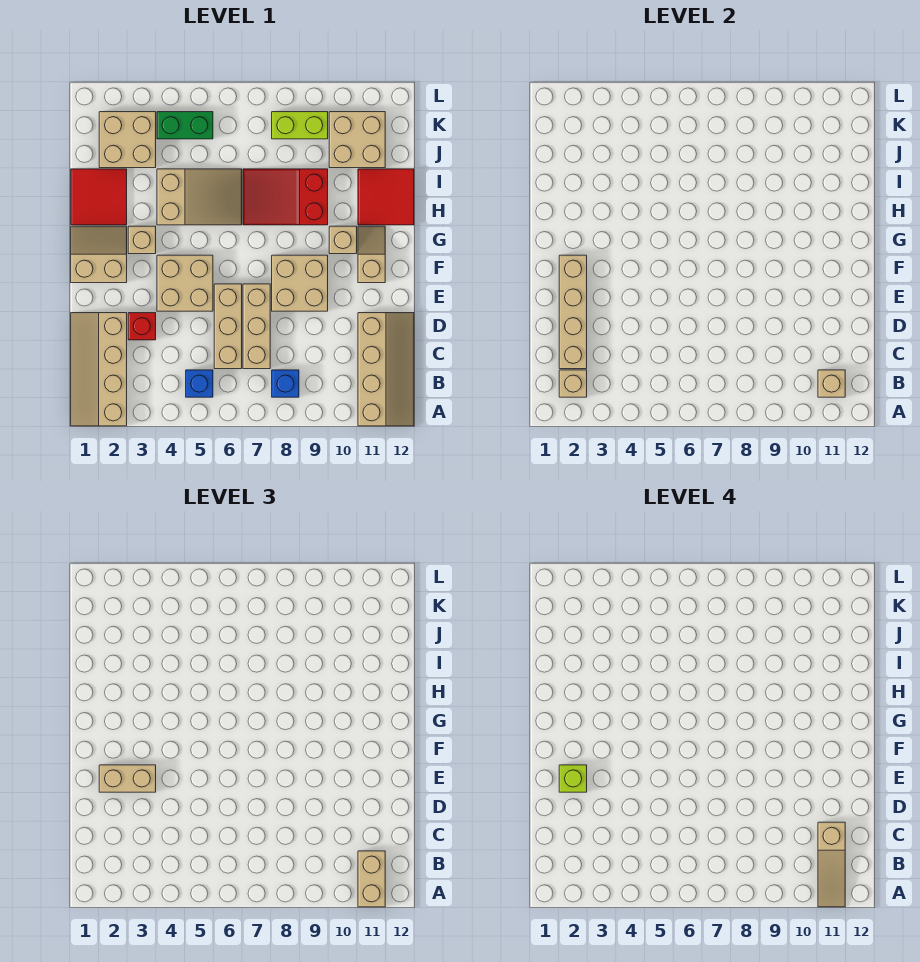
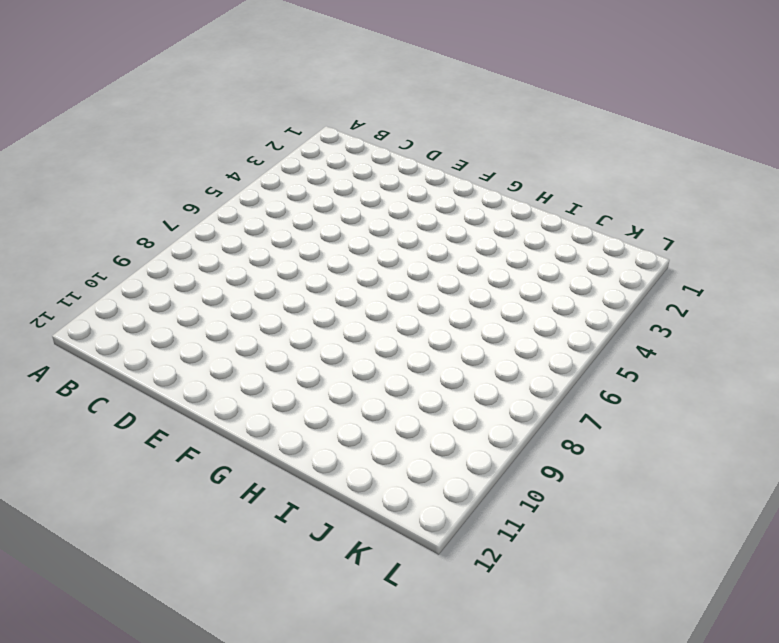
none -> tan 2x4 slope [71,313,127,426]
none -> tan 2x4 slope [358,313,414,426]
none -> blue 1x1 brick [186,370,213,397]

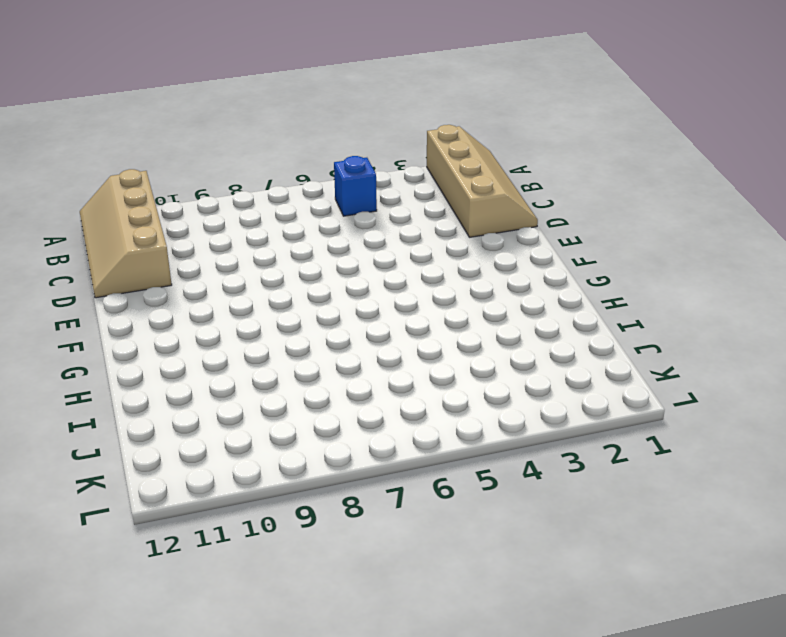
none -> blue 1x1 brick [272,370,299,397]
none -> tan 1x3 brick [214,284,242,369]
none -> tan 1x3 brick [243,284,270,369]

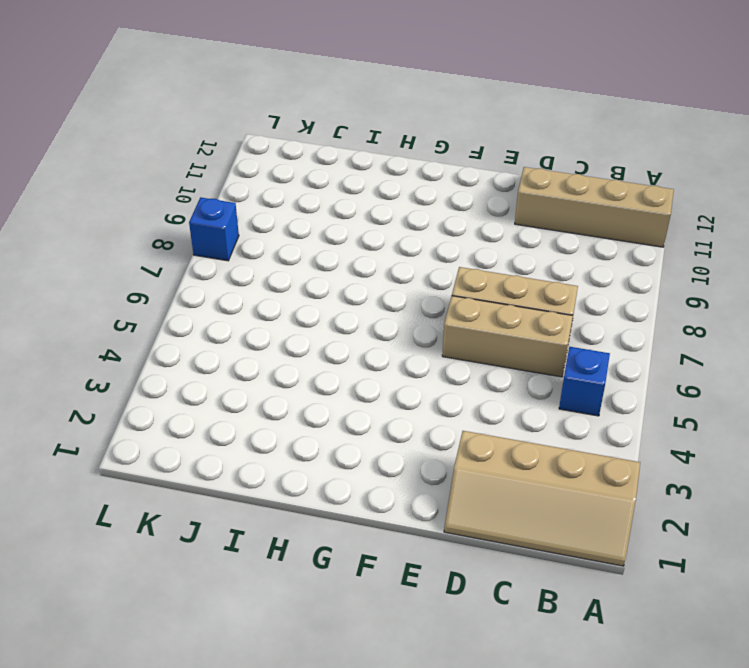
blue 1x1 brick [189,197,239,261] -> blue 1x1 brick moved to [272,370,299,397]
none -> red 1x1 brick [128,313,156,340]
none -> tan 2x2 brick [157,255,213,311]
none -> tan 2x2 brick [272,255,328,311]

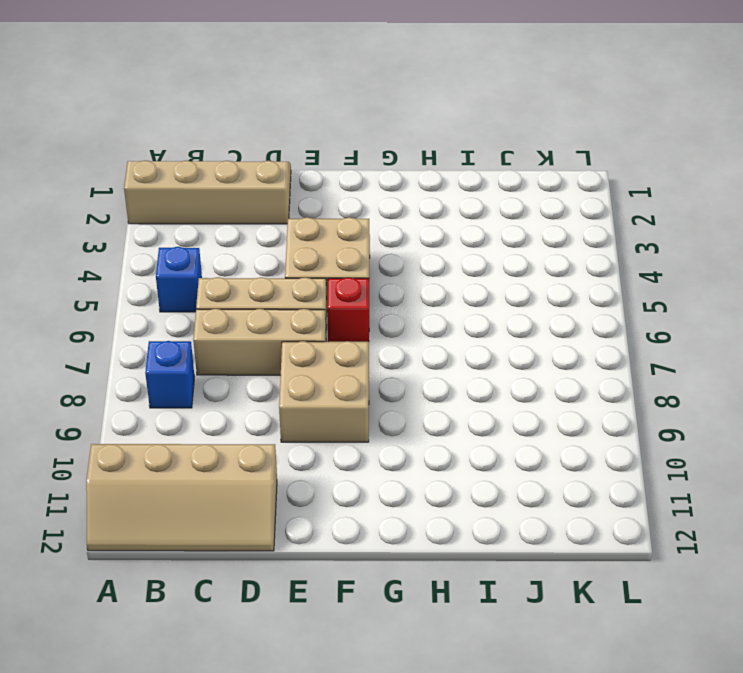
red 1x1 brick [327,277,369,342] -> red 1x1 brick moved to [128,313,156,340]
none -> tan 2x2 slope [71,226,127,283]
none -> tan 1x2 slope [358,226,385,283]
none -> tan 1x1 brick [128,226,156,254]

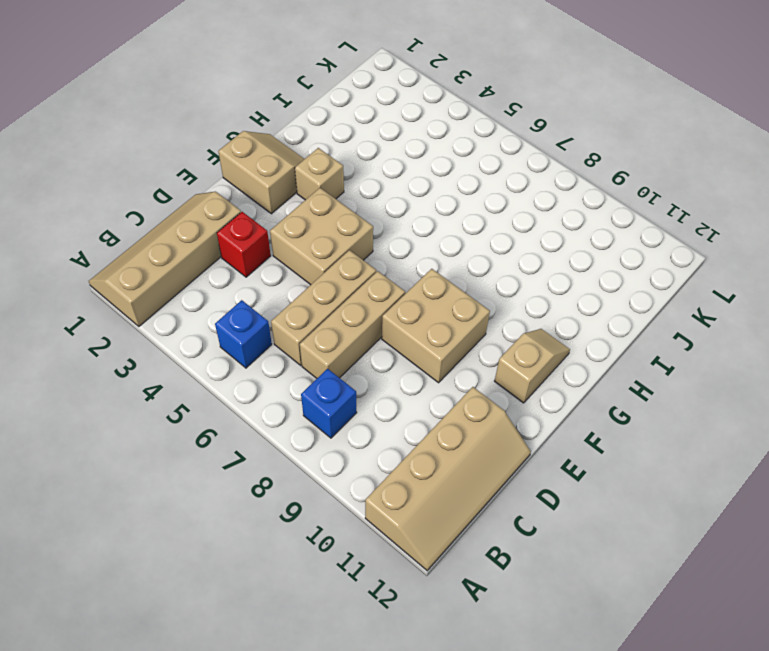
none -> tan 1x1 brick [329,226,357,254]
none -> red 2x2 tile [71,169,127,225]
none -> tan 2x3 slope [157,169,242,225]

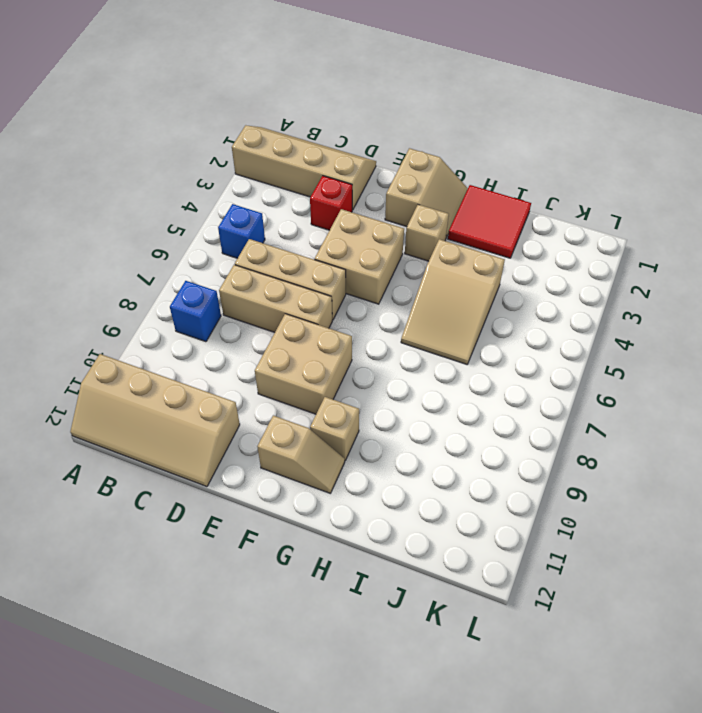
none -> red 2x3 slope [243,169,328,225]
none -> red 2x2 tile [358,169,414,225]
none -> tan 2x2 brick [99,112,156,168]

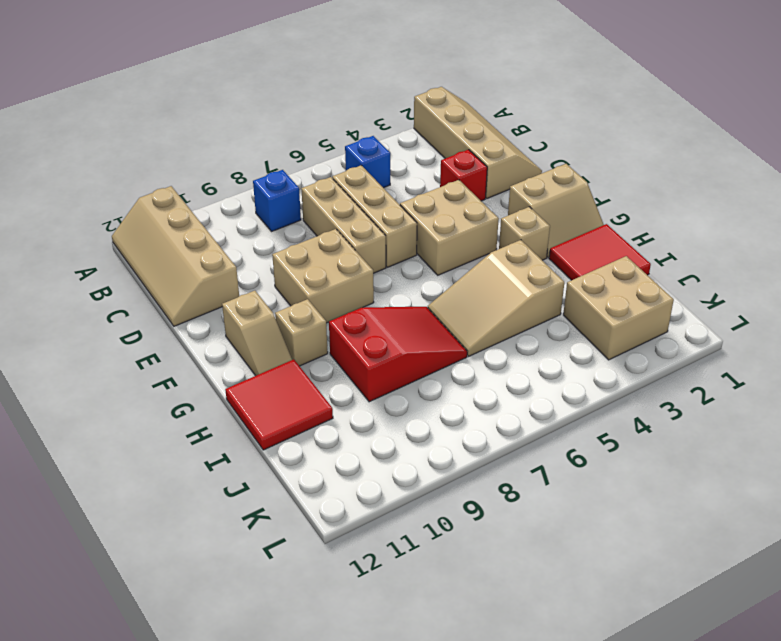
none -> tan 2x2 brick [329,112,385,168]
none -> green 1x2 brick [157,112,213,139]
none -> lime 1x2 brick [272,112,328,139]

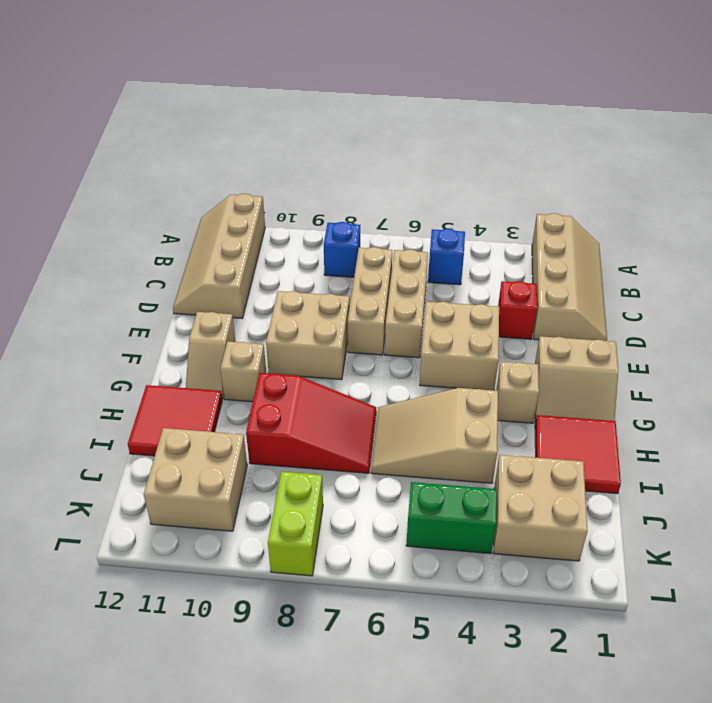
lime 1x2 brick [268,471,323,576] -> lime 1x2 brick turned to [272,112,328,139]
none -> tan 1x1 brick [559,370,587,397]
none -> tan 1x1 brick [818,370,845,397]
none -> tan 1x4 brick [559,255,587,369]

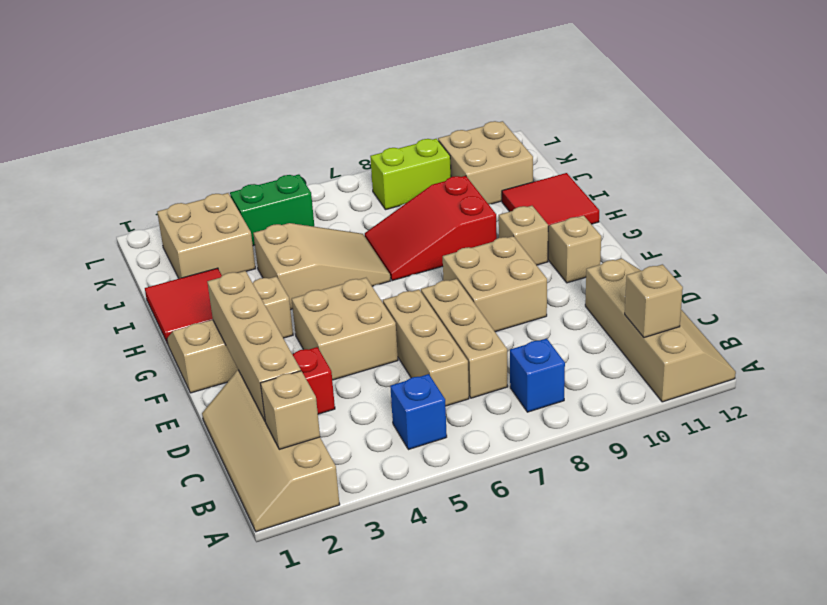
none -> tan 1x2 brick [358,851,385,907]
none -> tan 1x2 brick [99,765,156,792]
none -> tan 1x3 slope [818,822,845,907]

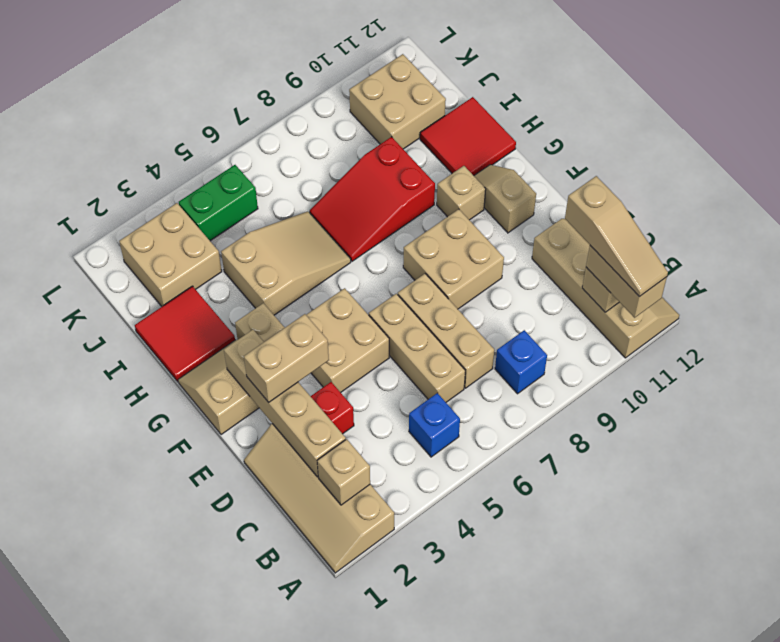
none -> lime 1x2 brick [272,112,328,139]
none -> lime 1x1 brick [559,765,587,792]

